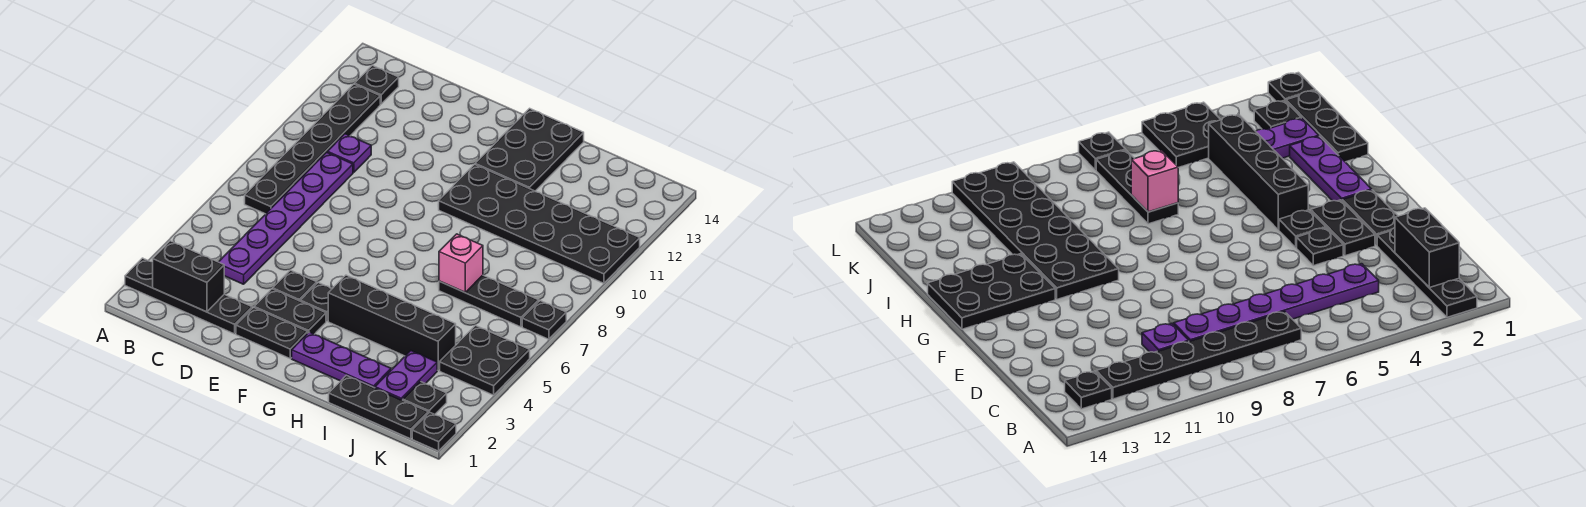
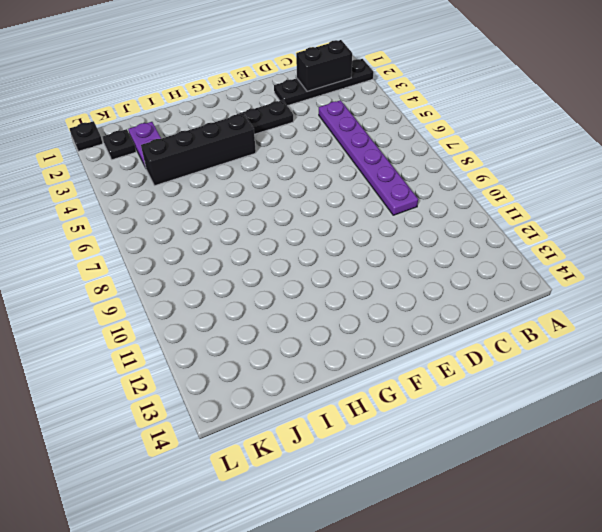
none -> black 1x6 plate [245,84,380,214]
none -> black 1x1 plate [355,66,399,104]
none -> purple 1x1 plate [327,134,371,173]

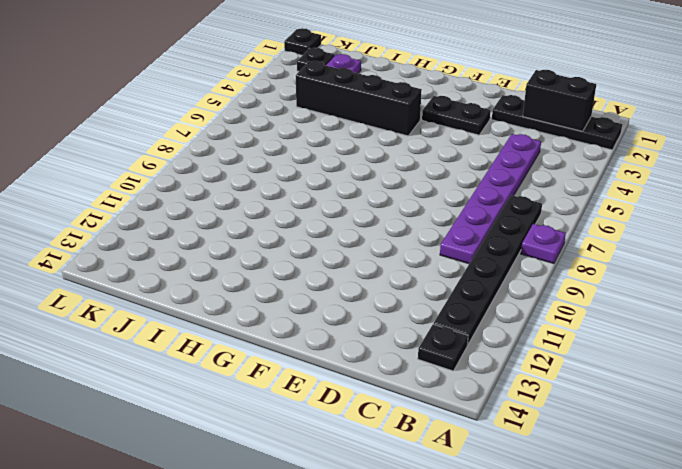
purple 1x1 plate [521,224,566,264] -> purple 1x1 plate moved to [327,134,371,173]
none -> black 1x2 plate [236,308,308,358]
none -> black 1x1 plate [273,270,317,301]
none -> black 1x1 plate [301,283,332,321]

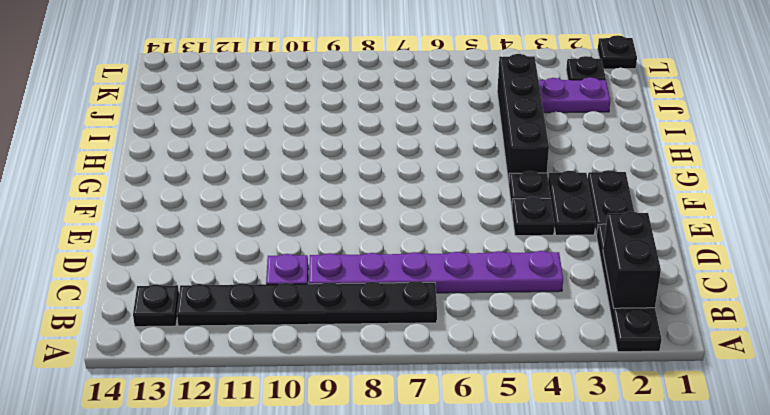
none -> purple 1x3 plate [292,332,391,388]
none -> black 2x6 plate [439,164,640,283]
none -> black 2x3 plate [475,108,584,191]

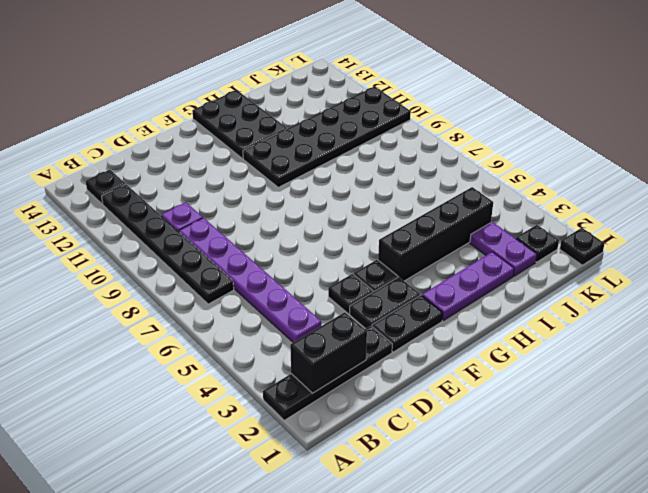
none -> black 1x3 plate [329,375,428,439]
none -> black 1x3 plate [439,275,539,327]
none -> black 2x2 plate [440,326,530,395]

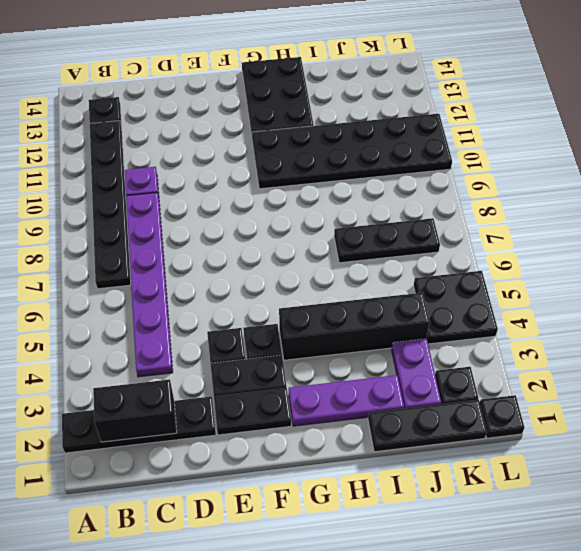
none -> black 1x1 plate [522,301,566,339]
none -> pink 1x1 brick [439,234,483,293]

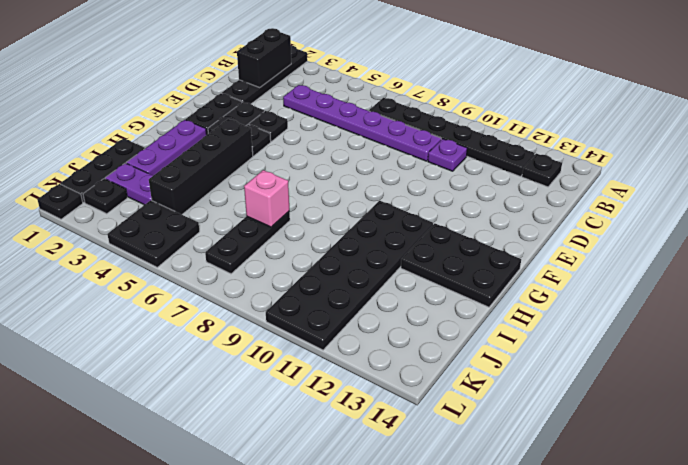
none -> black 1x1 plate [522,301,566,339]

